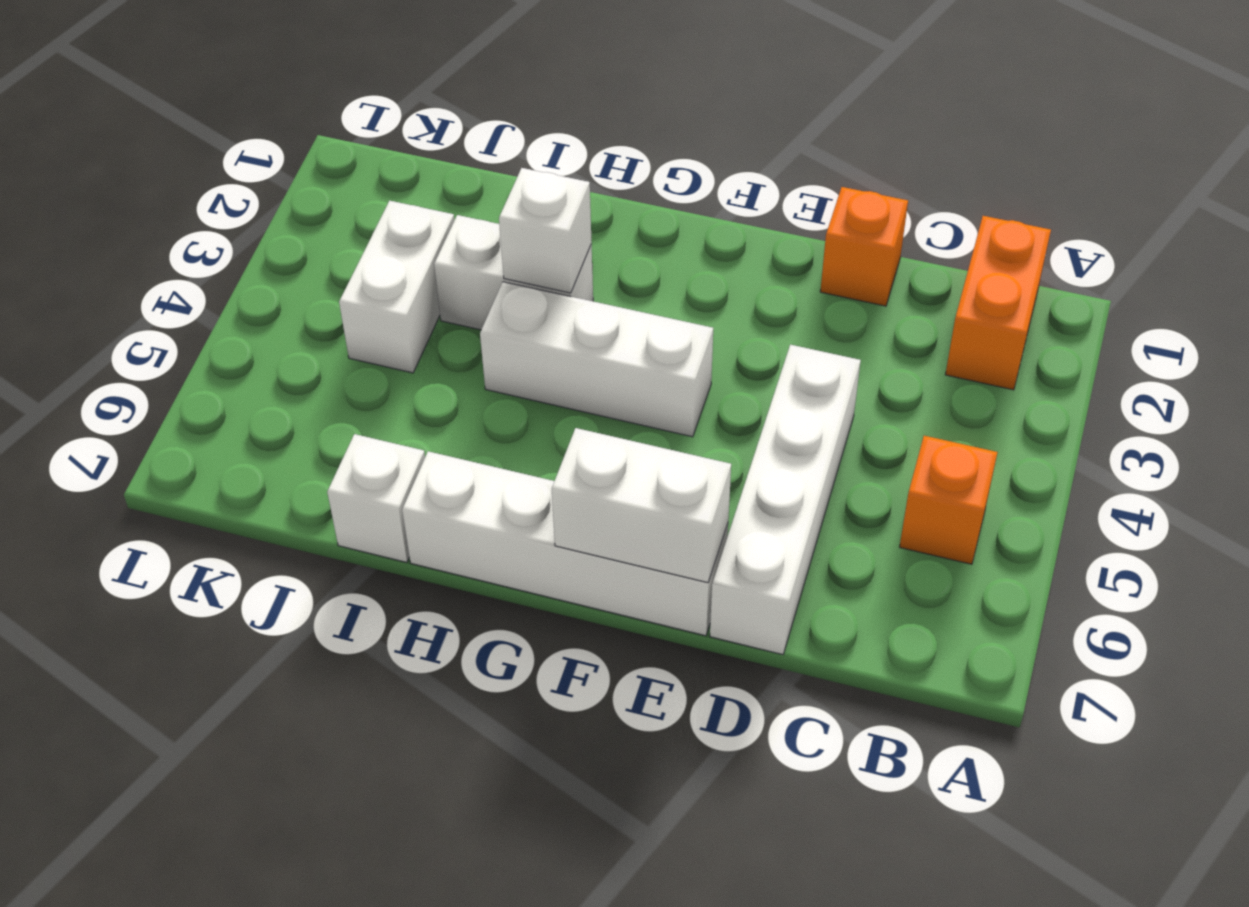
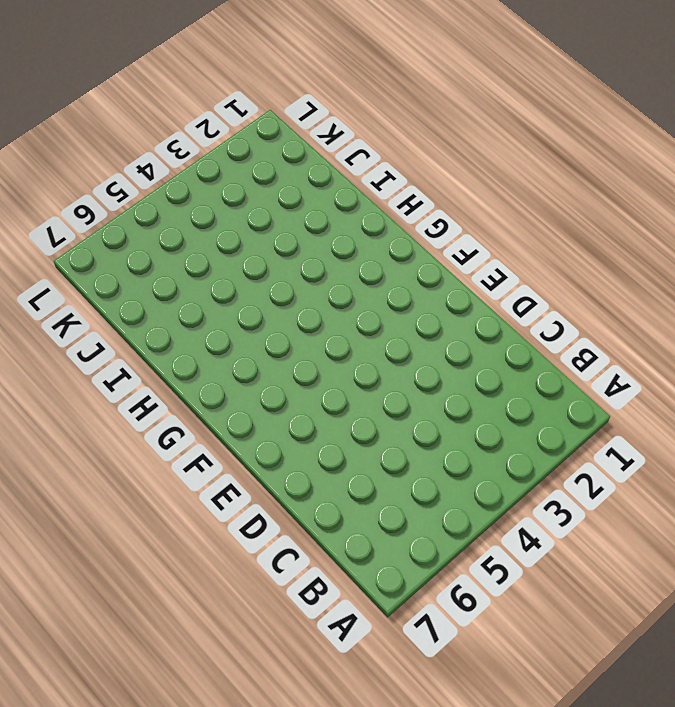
none -> orange 1x2 brick [945,216,1051,390]
none -> orange 1x1 brick [900,436,997,564]

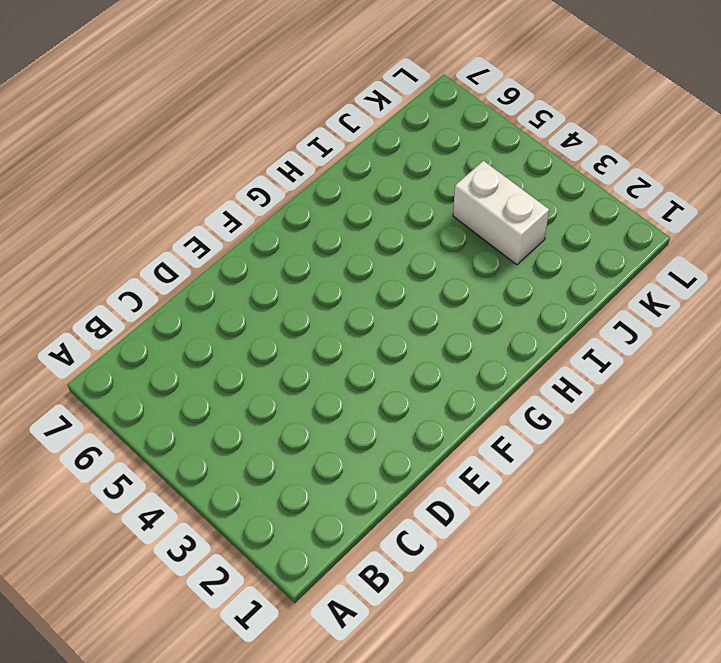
none -> orange 1x2 brick [945,216,1051,390]
none -> orange 1x1 brick [900,436,997,564]

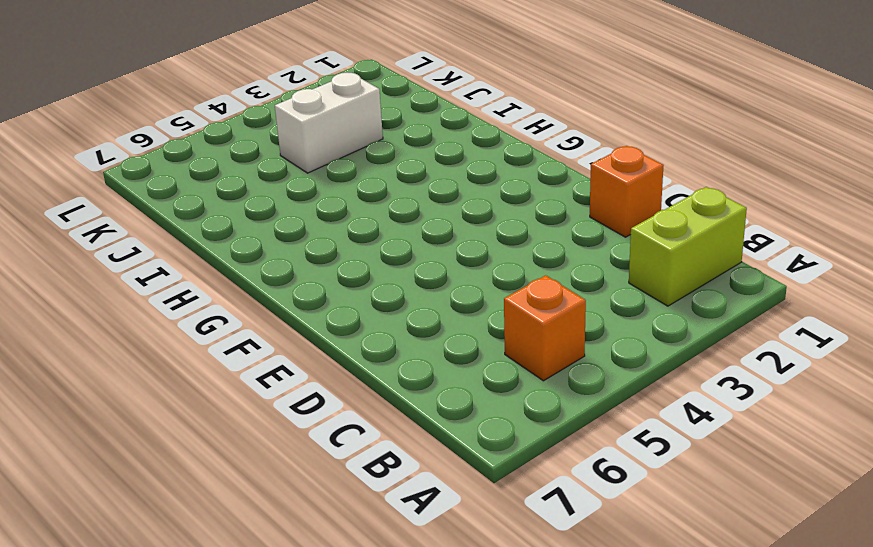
lime 1x2 brick [629,187,747,306] -> orange 1x2 brick [945,216,1051,390]
none -> white 1x4 brick [710,345,861,655]
none -> white 1x4 brick [402,451,728,636]

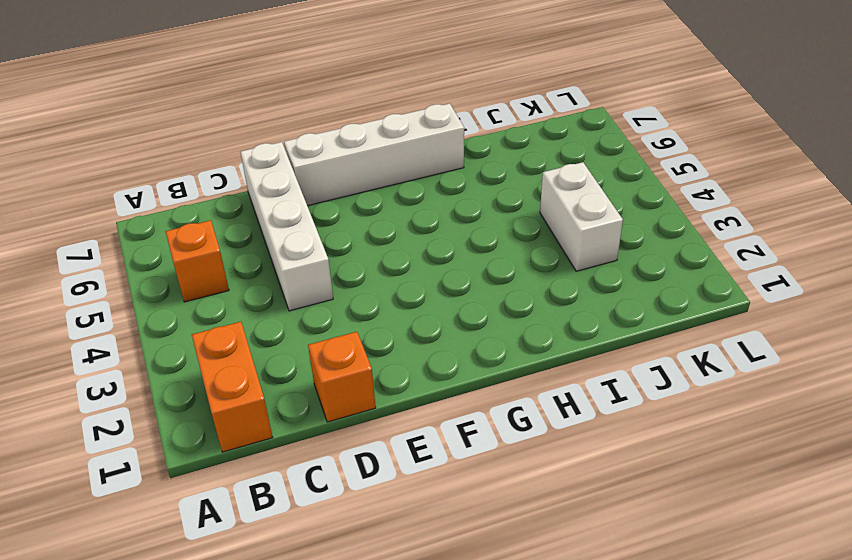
none -> white 1x3 brick [480,282,713,437]
none -> white 1x2 brick [434,215,593,330]

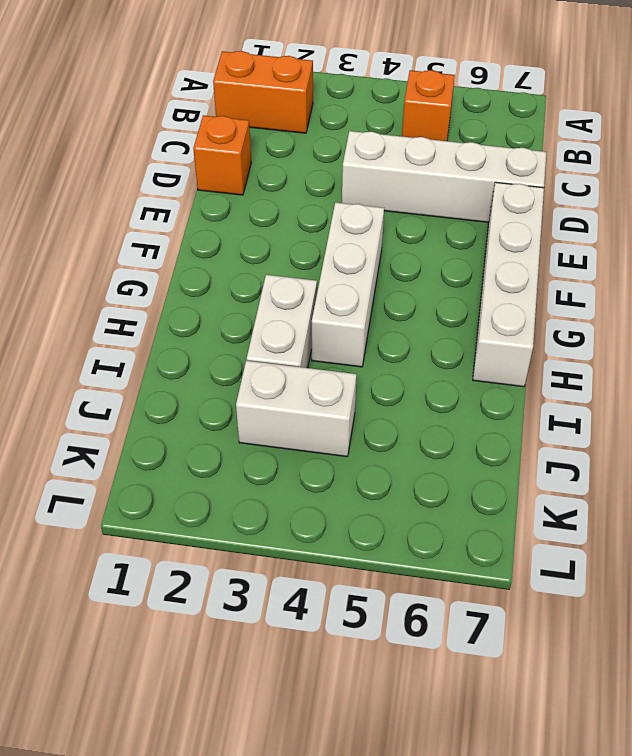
none -> white 1x1 brick [327,434,425,562]
none -> white 1x2 brick [552,428,731,583]

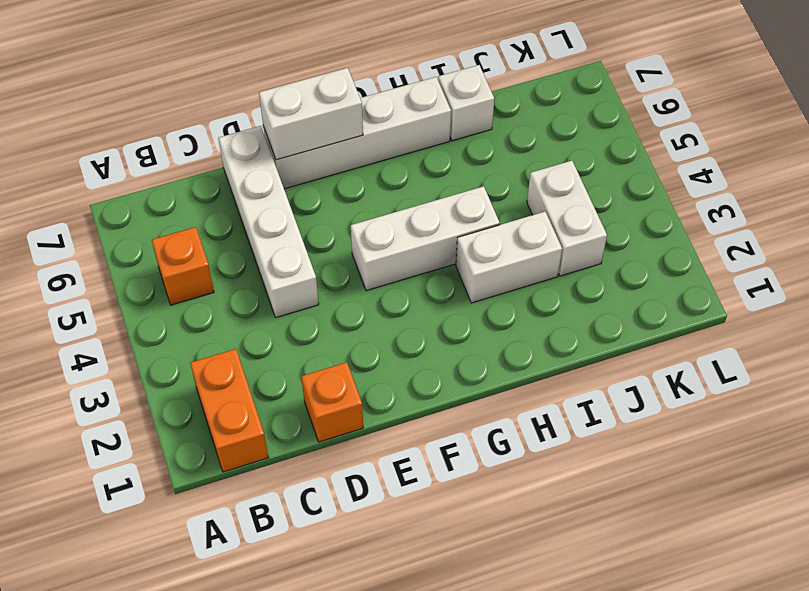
none -> white 1x1 brick [499,168,592,293]

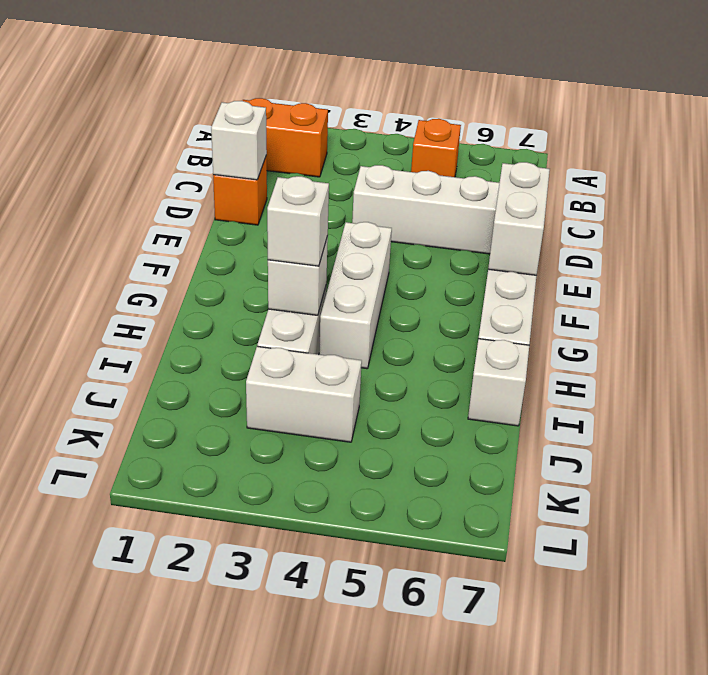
white 1x1 brick [211,101,267,180] -> none
white 1x1 brick [267,176,329,266] -> none

